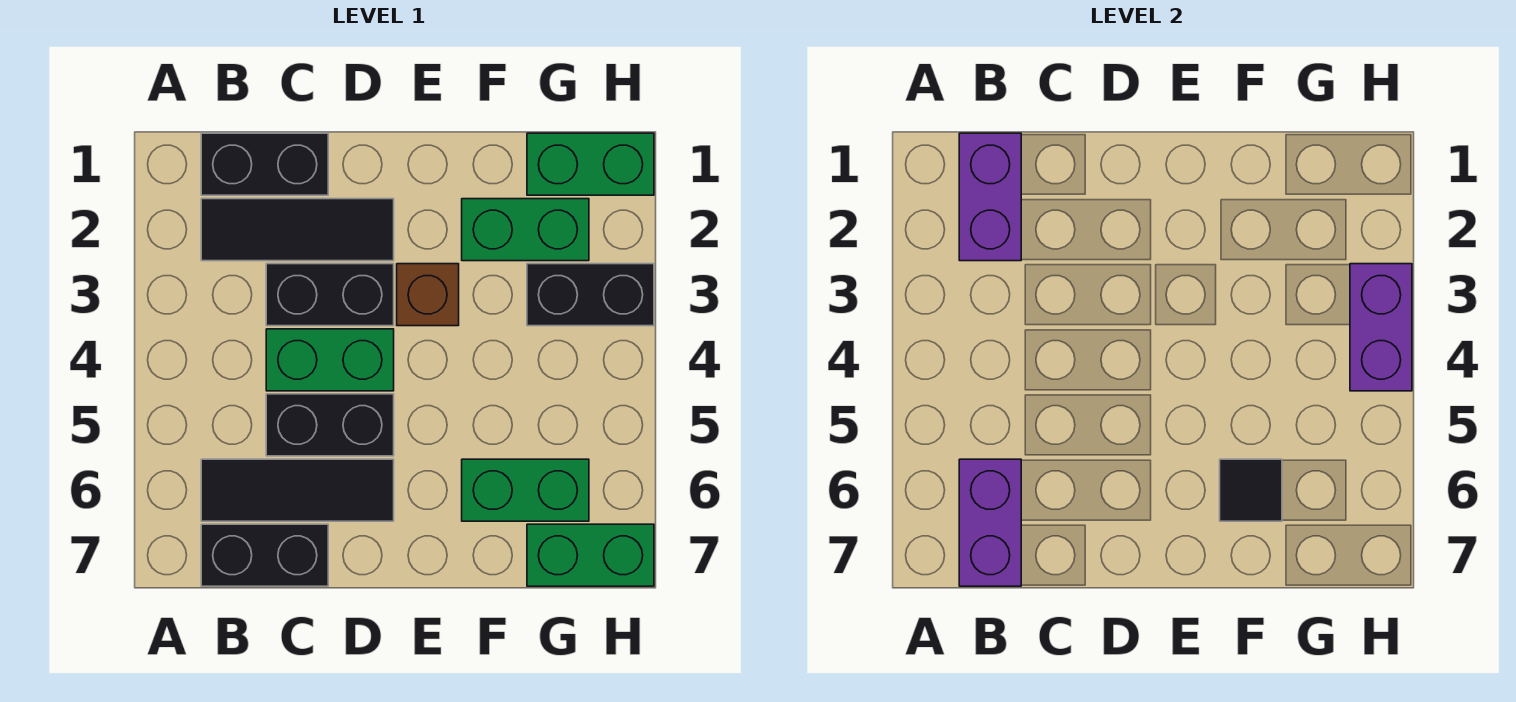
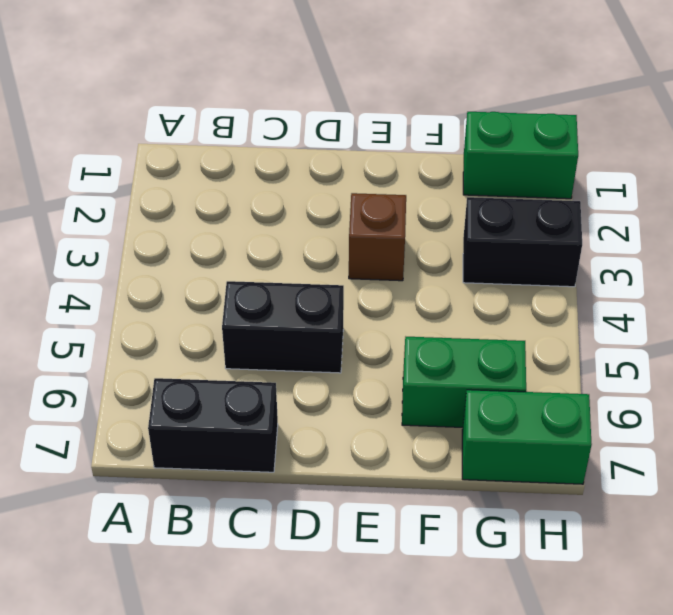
none -> black 1x2 brick [201,133,328,195]
none -> black 1x3 tile [201,199,394,261]
none -> black 1x3 tile [201,459,394,521]

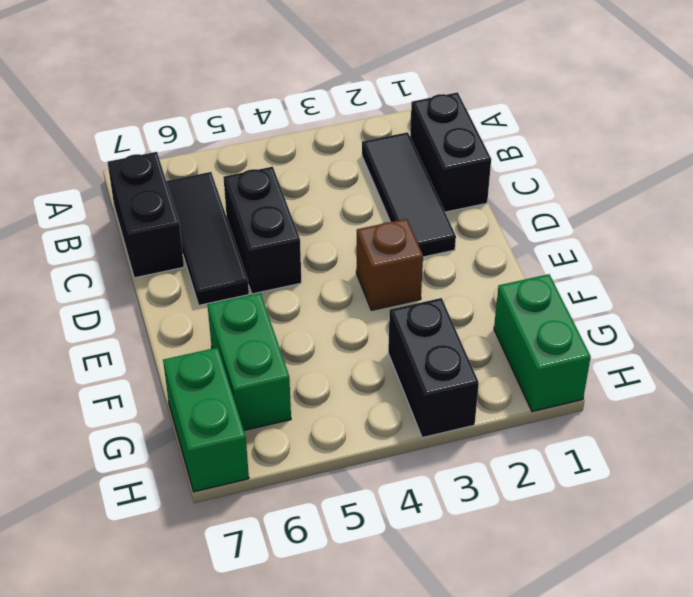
none -> black 1x2 brick [266,264,394,326]
none -> green 1x2 brick [266,329,394,391]
none -> green 1x2 brick [462,199,589,261]

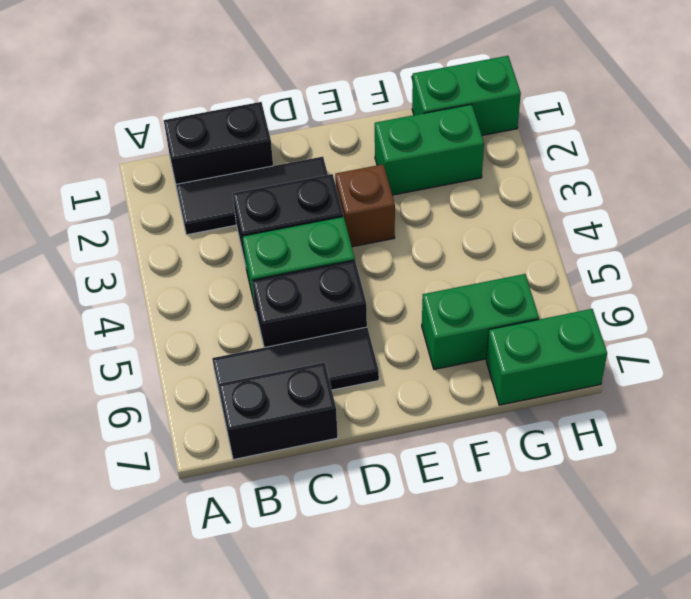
none -> black 1x2 brick [527,264,654,326]
none -> purple 1x2 brick [959,133,1021,261]
none -> purple 1x2 brick [959,459,1021,586]

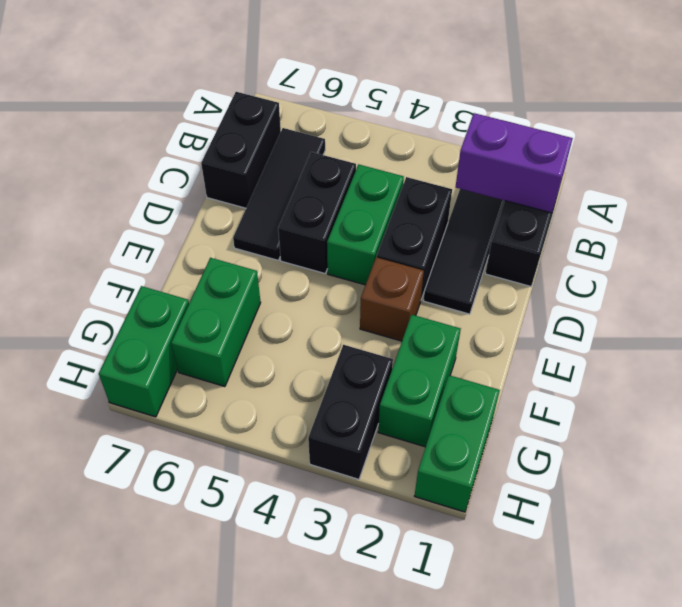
none -> purple 1x2 brick [959,459,1021,586]
none -> black 1x1 tile [1220,459,1282,521]
none -> purple 1x2 brick [1350,264,1412,391]

